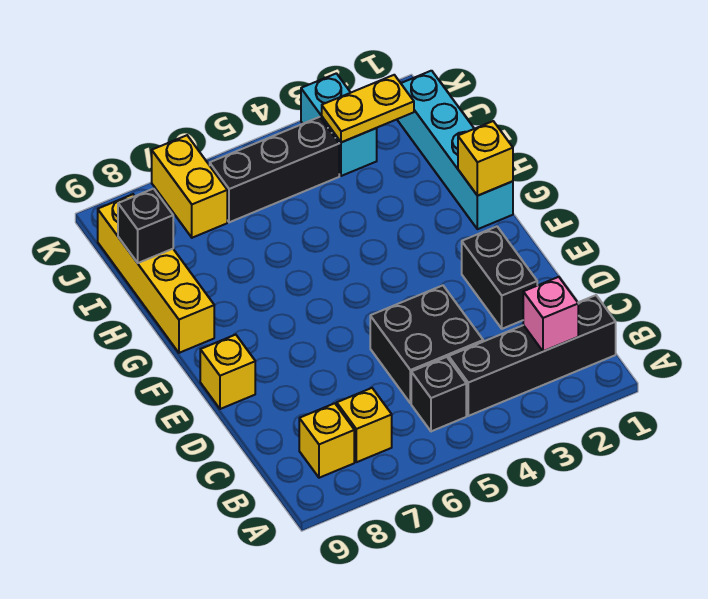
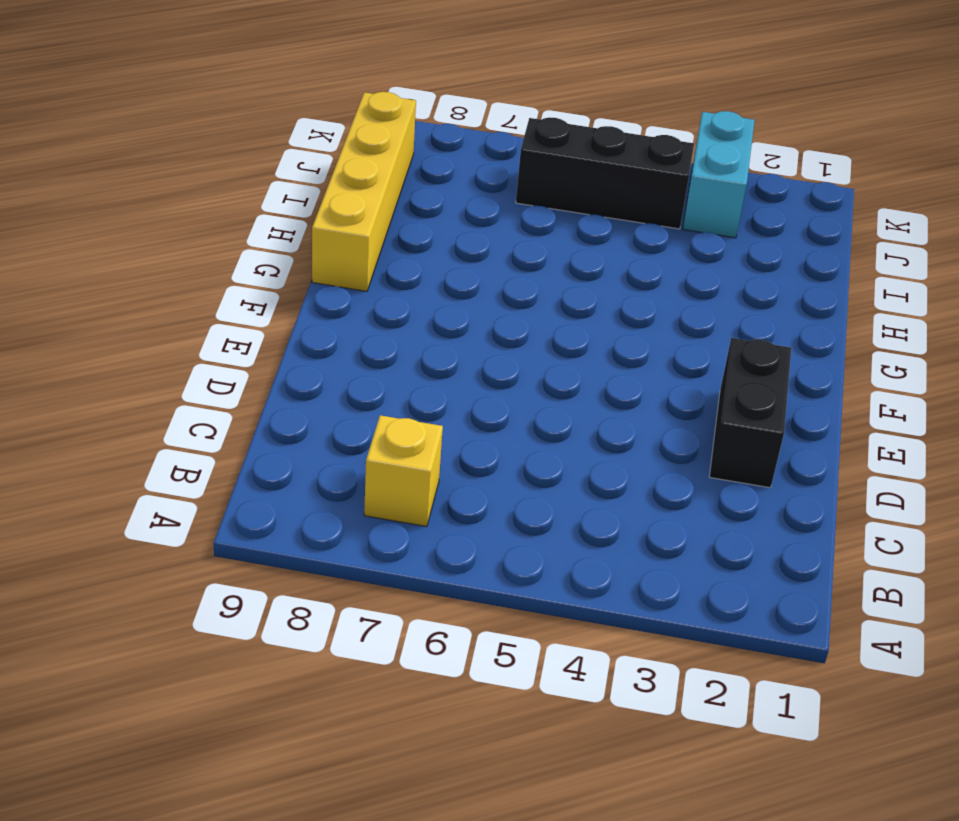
none -> black 1x4 brick [449,295,616,416]
none -> black 1x1 brick [411,357,466,431]
none -> yellow 1x1 brick [299,403,354,478]

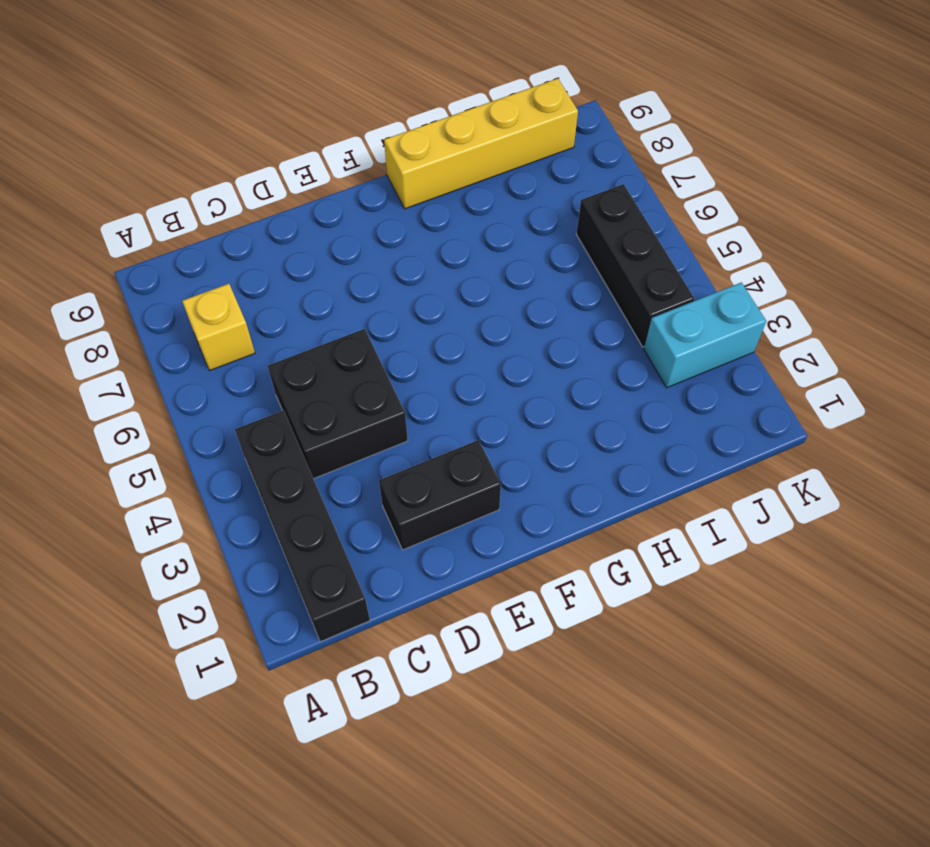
none -> black 1x1 brick [411,357,466,431]
none -> yellow 1x1 brick [299,403,354,478]
none -> yellow 1x1 brick [200,335,255,409]

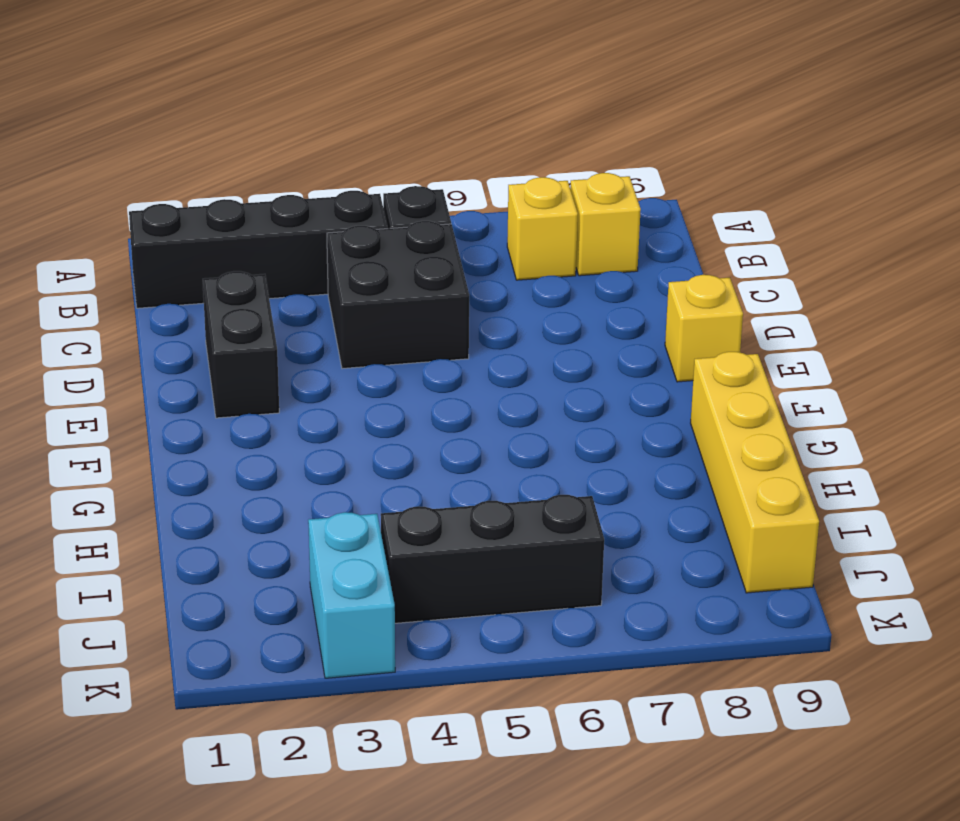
none -> cyan 1x4 brick [397,71,513,229]
none -> yellow 1x2 brick [152,135,227,238]
none -> pink 1x1 brick [523,277,578,351]

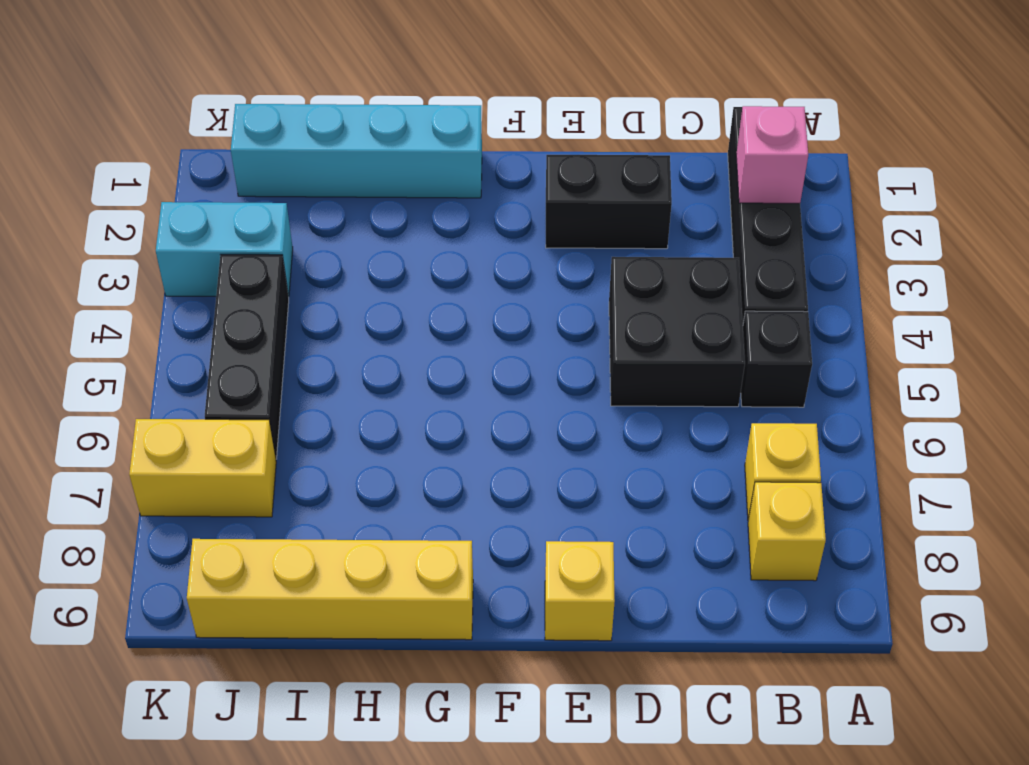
none -> yellow 1x1 brick [458,121,513,196]
none -> black 1x1 brick [118,189,173,263]
none -> yellow 1x2 plate [322,75,414,142]

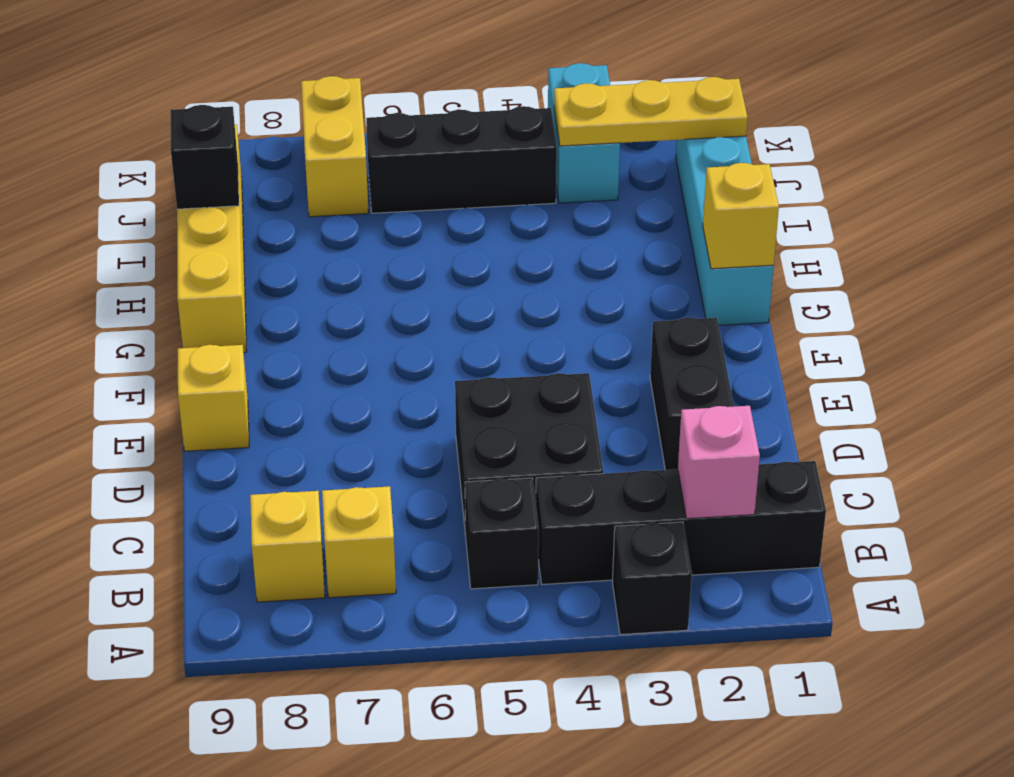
black 1x1 brick [612,522,692,635] -> none
yellow 1x3 plate [554,77,748,146] -> yellow 1x2 plate [322,75,414,142]

